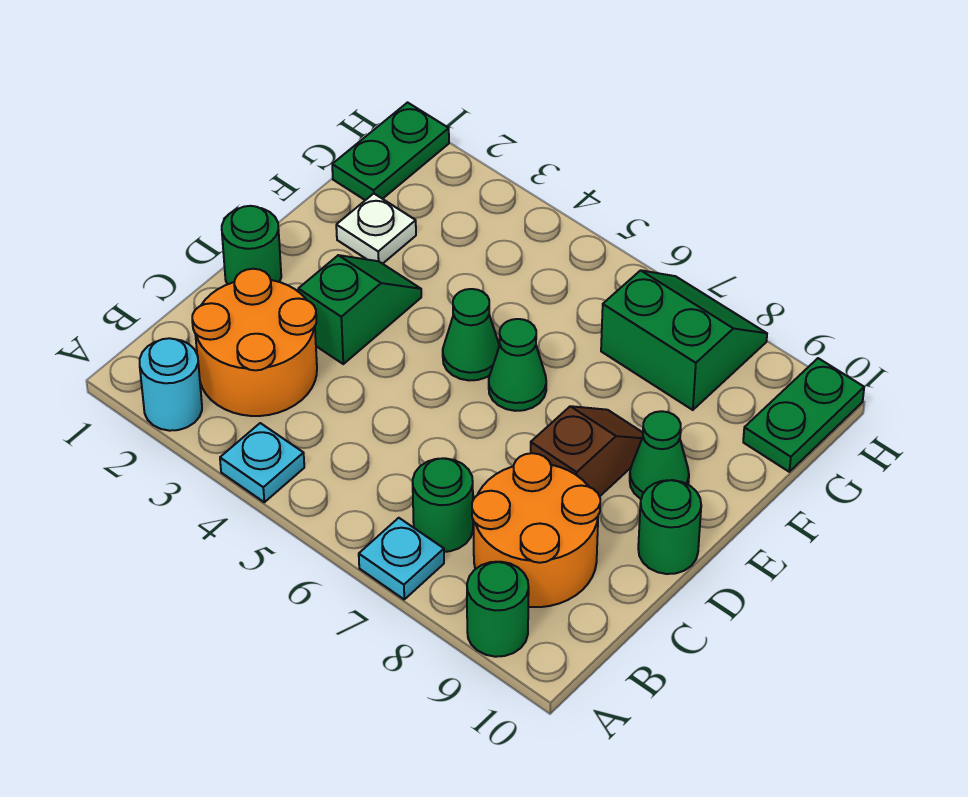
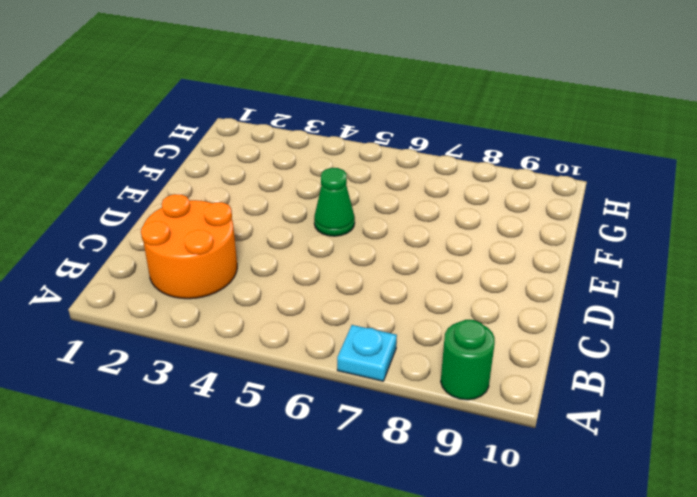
none -> cyan 1x1 round brick [140,338,202,431]
none -> cyan 1x1 plate [220,423,304,502]
none -> green 1x1 round brick [413,458,473,552]

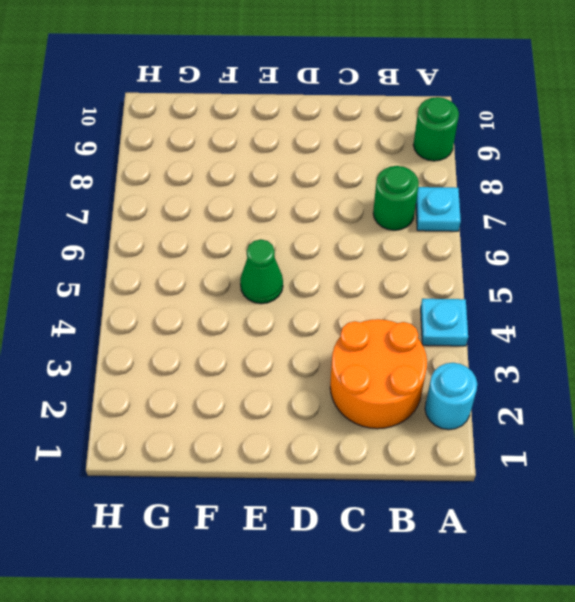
none -> orange 2x2 round brick [472,453,600,607]
none -> green 1x1 round brick [222,206,281,284]
none -> green 1x2 slope [298,255,421,364]

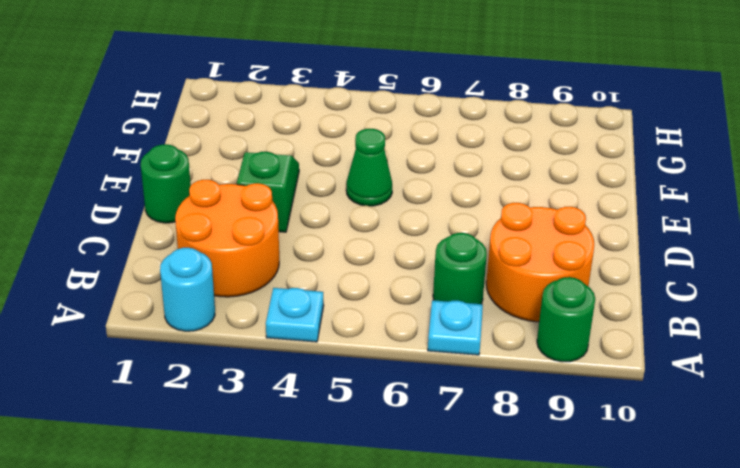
none -> brown 1x2 slope [531,406,643,496]
none -> green 1x1 round brick [638,480,701,574]
none -> green 1x1 cone [489,319,546,411]

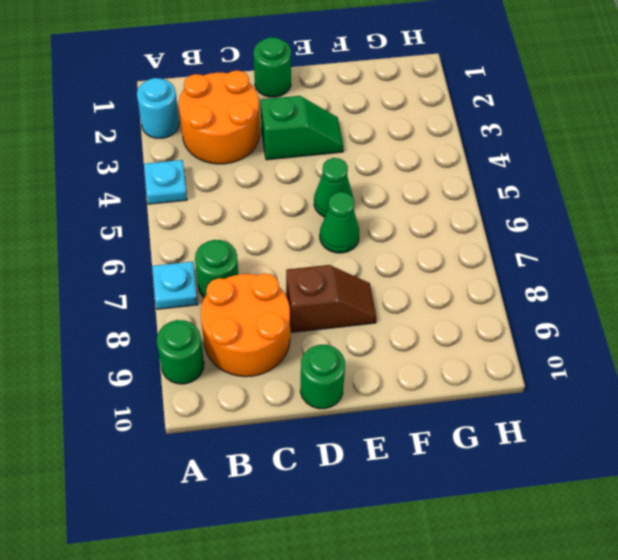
none -> green 1x1 cone [630,411,689,499]
none -> white 1x1 plate [336,194,416,264]
none -> green 1x2 plate [332,103,449,200]

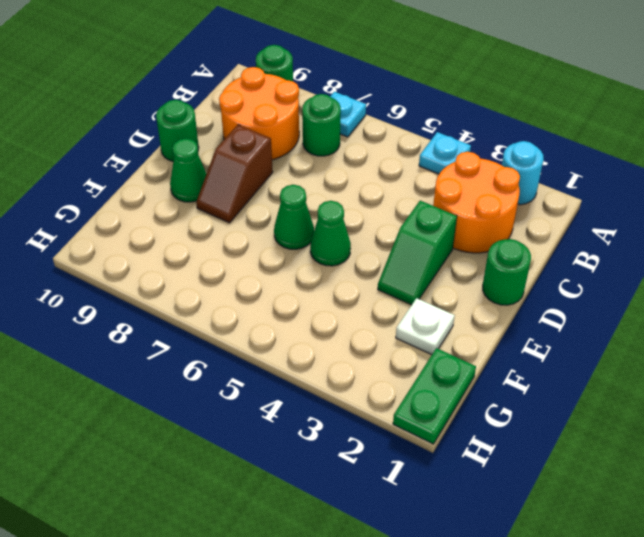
none -> green 2x2 slope [601,270,767,410]
none -> green 1x2 plate [743,358,864,472]

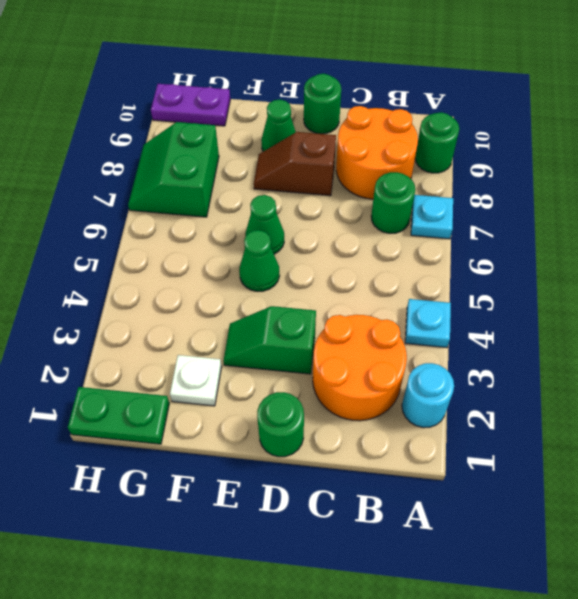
purple 1x2 plate [151,84,230,126] -> green 1x2 plate [743,358,864,472]

